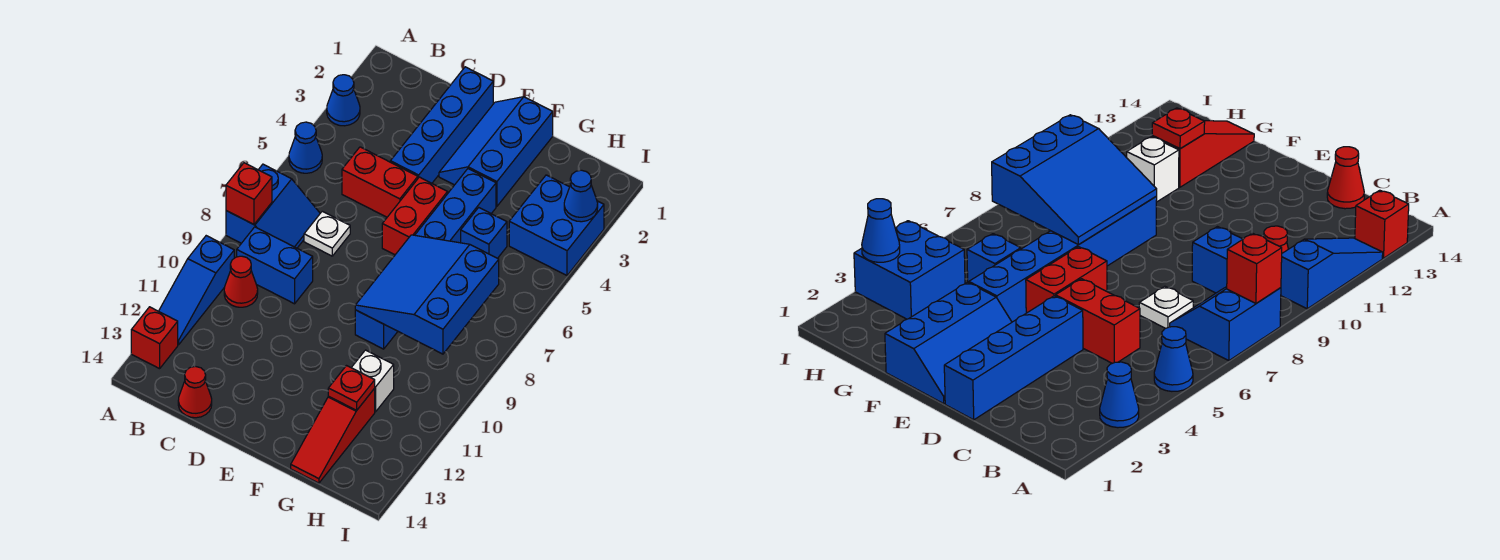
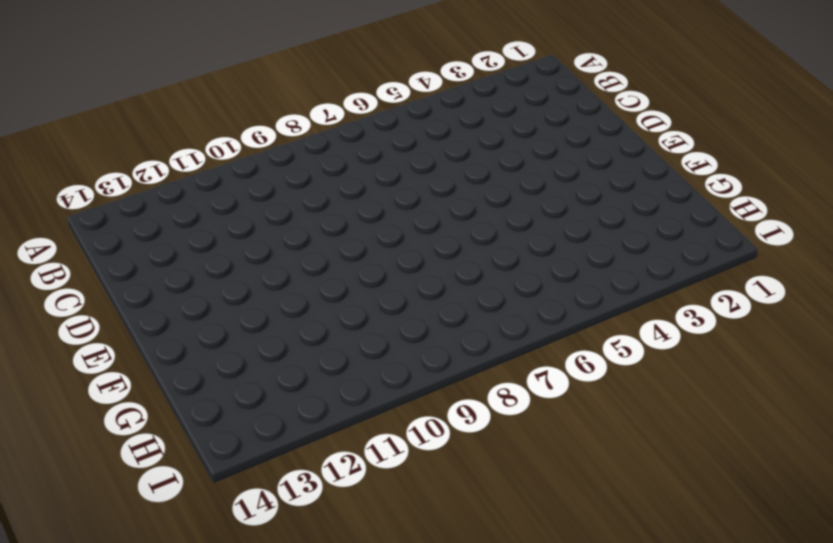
none -> blue 1x1 cone [327,75,360,126]
none -> blue 1x1 cone [289,122,322,173]
none -> blue 2x2 slope [226,164,320,248]

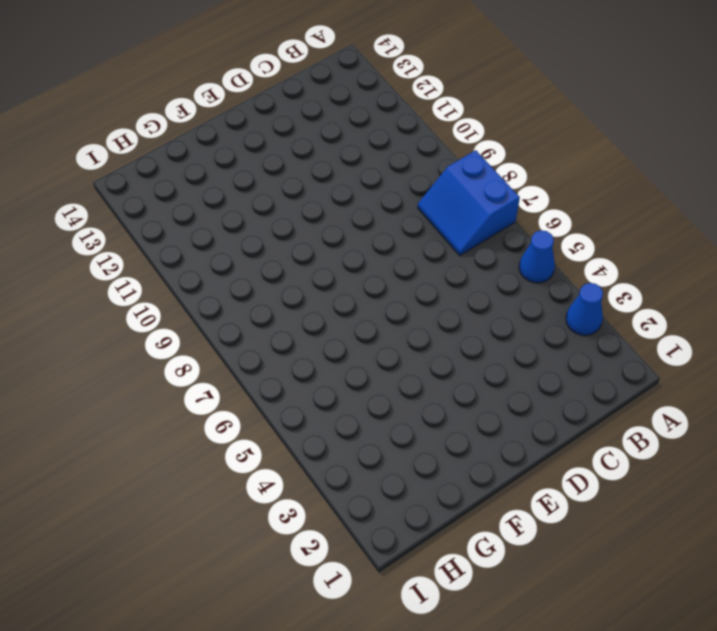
none -> blue 1x3 slope [159,236,234,345]
none -> red 1x1 brick [131,307,178,369]
none -> blue 1x2 brick [237,227,313,304]

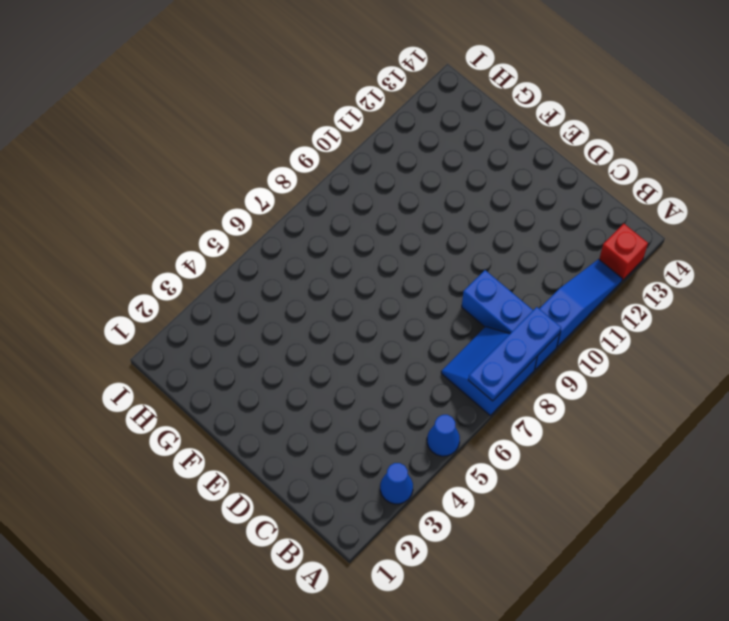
blue 1x3 plate [468,307,561,401] -> red 1x1 brick [226,163,272,224]
blue 1x3 brick [462,270,560,369] -> blue 1x2 brick [237,227,313,304]
none -> red 1x1 cone [224,256,258,307]
none -> red 1x2 brick [342,147,418,217]
none -> white 1x1 plate [304,211,350,256]

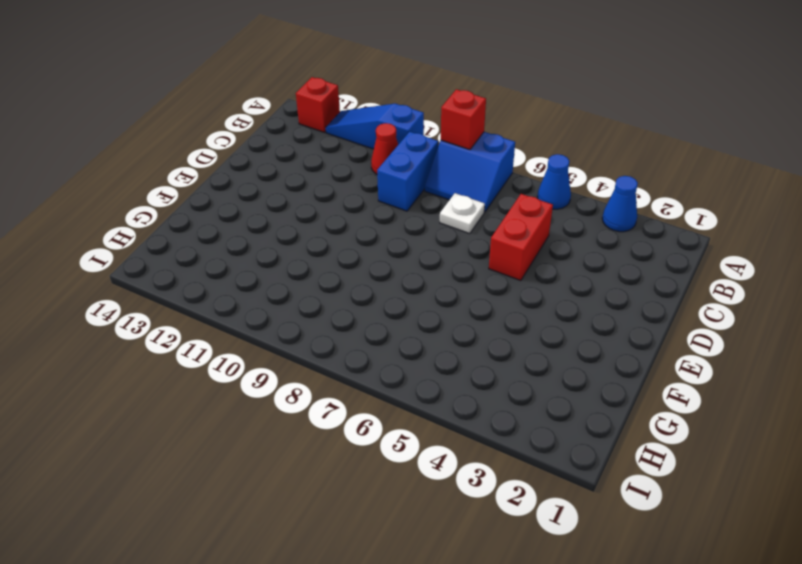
none -> red 1x1 cone [178,366,212,418]
none -> blue 1x4 brick [390,67,493,183]
none -> blue 2x3 slope [439,97,553,206]

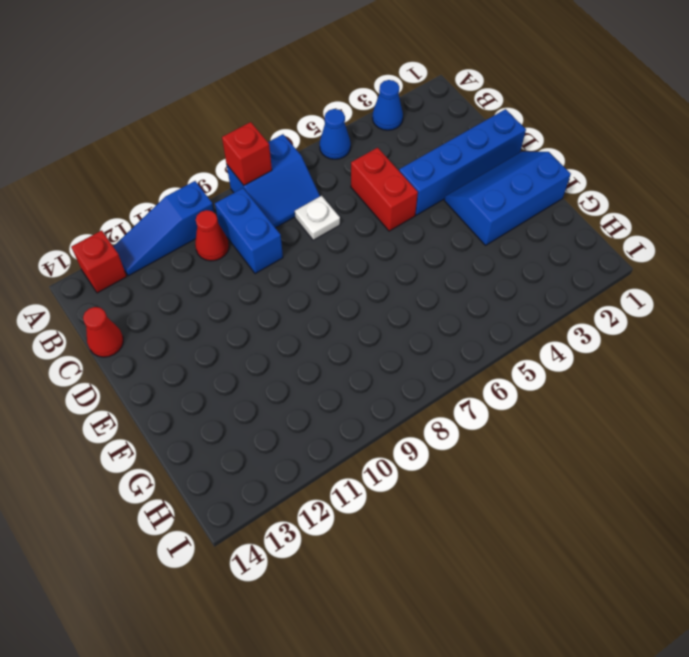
none -> red 1x2 brick [382,177,448,255]
none -> blue 1x6 brick [355,169,496,349]
none -> blue 1x1 brick [461,208,507,258]

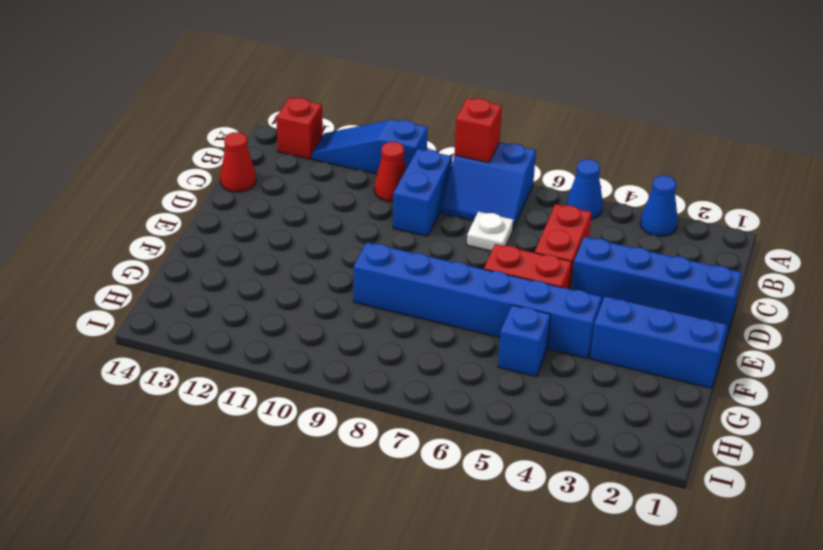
none -> white 1x1 brick [351,350,394,412]
none -> red 1x3 slope [291,389,375,483]
none -> blue 2x2 brick [509,175,604,275]

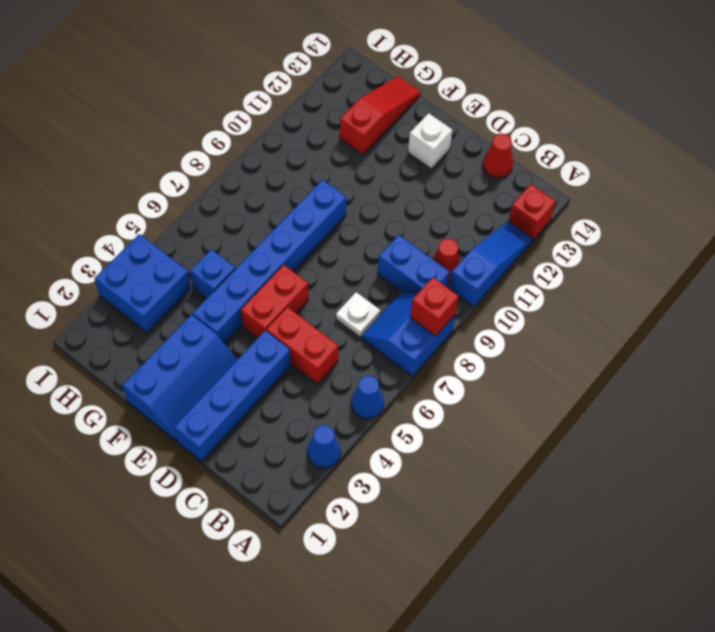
white 1x1 brick [408,113,452,169] -> white 1x1 brick moved to [351,350,394,412]
none -> blue 3x3 slope [355,235,499,354]
none -> red 1x1 plate [328,366,375,410]
none -> blue 1x1 cone [564,170,598,222]

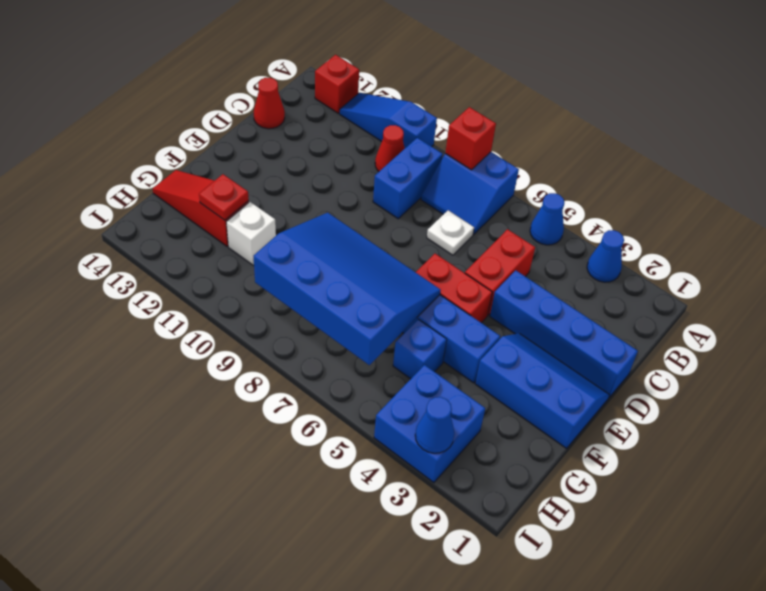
blue 3x4 slope [254,213,441,365] -> blue 3x3 slope [355,235,499,354]

